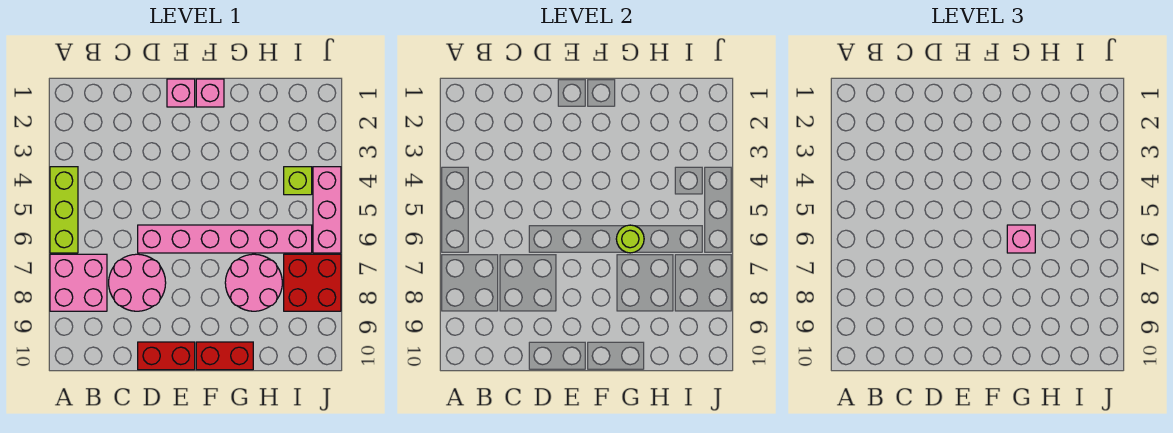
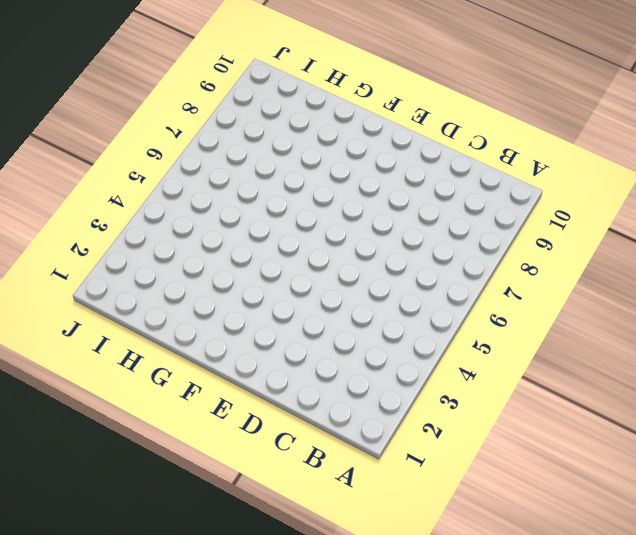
none -> lime 1x3 brick [50,167,78,253]
none -> pink 2x2 brick [50,254,107,311]
none -> pink 2x2 round brick [109,254,166,311]

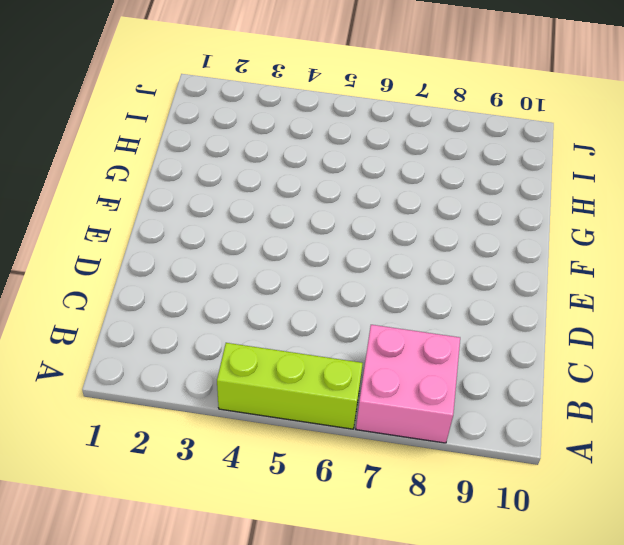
none -> pink 2x2 round brick [109,254,166,311]
none -> pink 1x6 brick [138,225,312,253]
none -> red 1x2 brick [138,342,195,370]

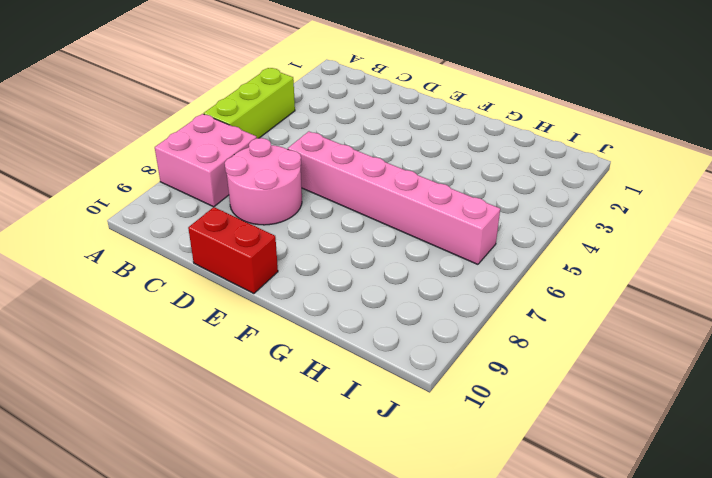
none -> pink 1x1 brick [167,79,195,107]
none -> pink 1x1 brick [196,79,224,107]
none -> red 1x2 brick [196,342,253,370]

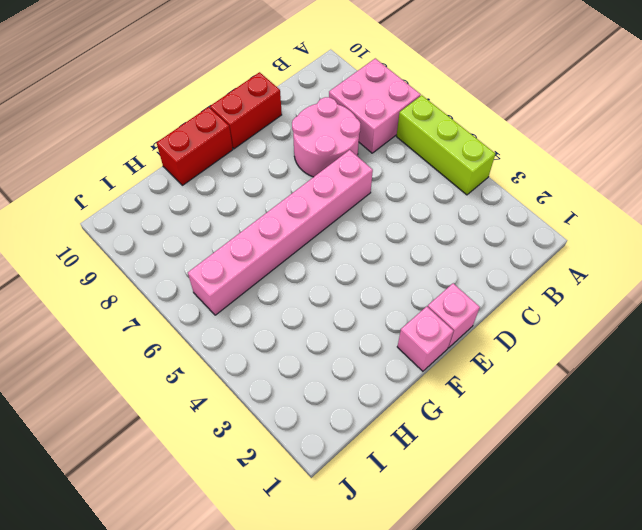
none -> pink 2x2 round brick [225,254,282,311]
none -> lime 1x1 brick [284,167,312,195]
none -> red 2x2 brick [284,254,341,311]

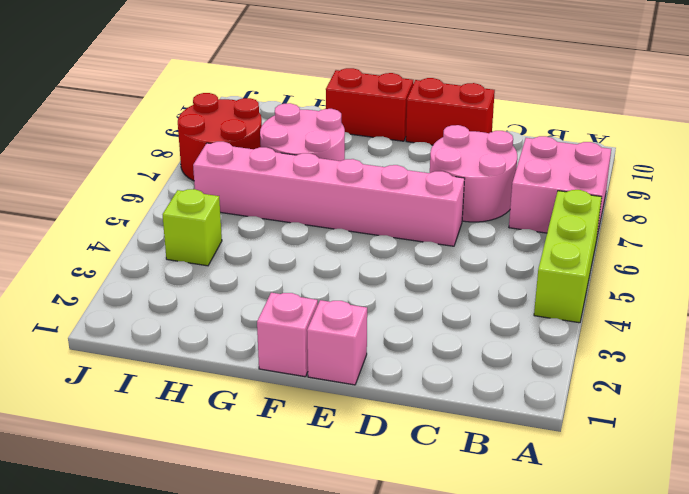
red 2x2 round brick [178,93,262,181] -> red 2x2 brick [284,254,341,311]
none -> pink 1x3 brick [313,167,341,253]
none -> lime 1x1 round brick [616,225,644,253]
none -> pink 1x1 brick [1007,225,1035,253]

